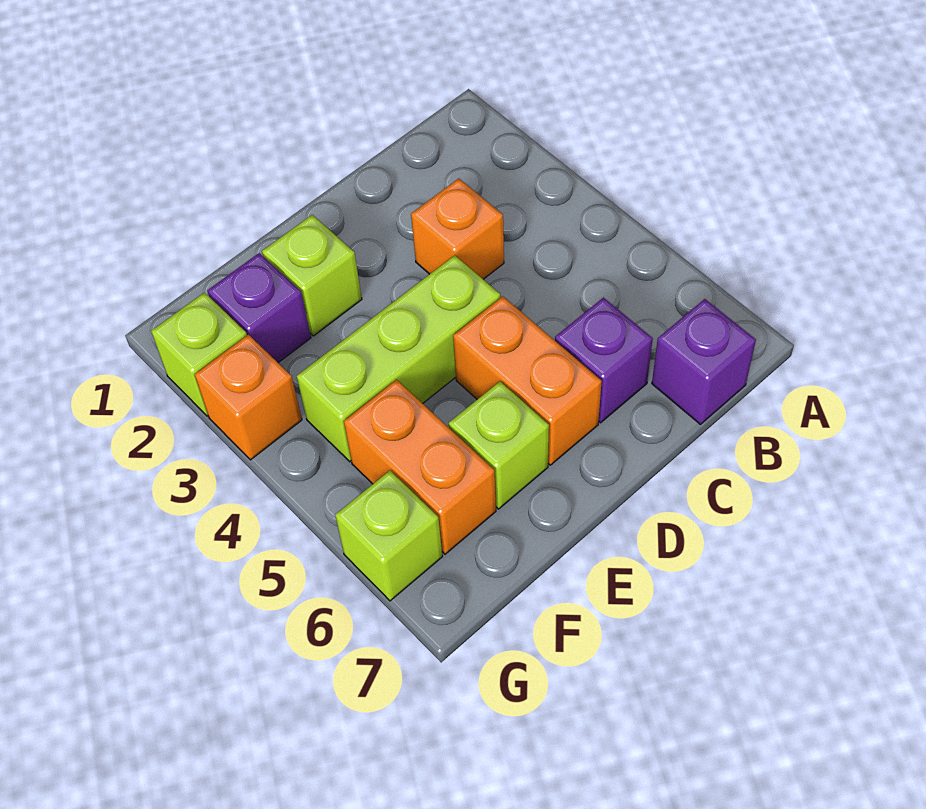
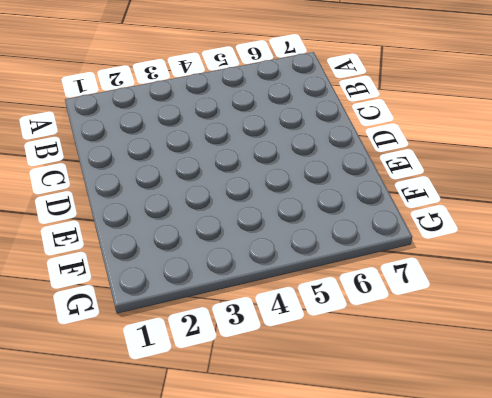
none -> purple 1x1 brick [652,299,756,424]
none -> orange 1x1 brick [411,178,504,279]
none -> purple 1x1 brick [555,298,653,423]

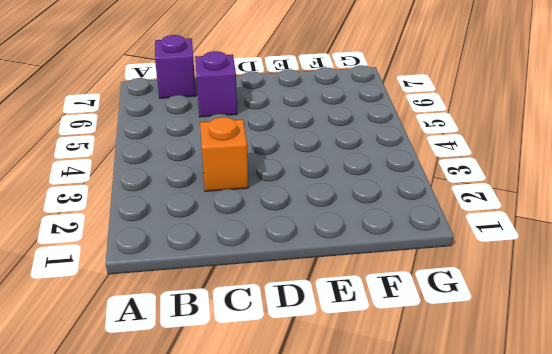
none -> lime 1x3 brick [297,255,501,462]
none -> orange 1x2 brick [453,296,602,465]
none -> lime 1x1 brick [262,215,362,336]

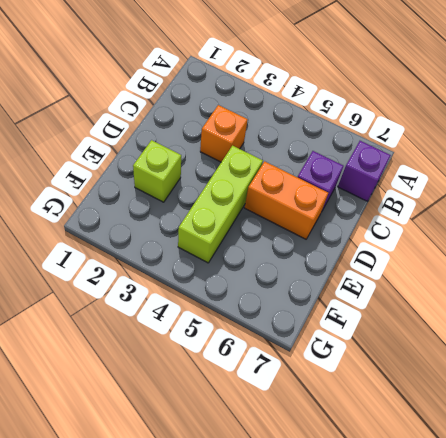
none -> lime 1x1 brick [449,382,549,509]
none -> purple 1x1 brick [207,253,311,363]
none -> orange 1x2 brick [344,380,496,554]

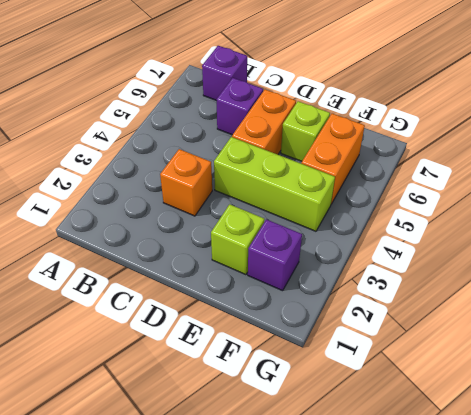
none -> lime 1x1 brick [151,293,247,416]
none -> orange 1x1 brick [195,335,302,460]
none -> lime 1x1 brick [335,471,442,601]

